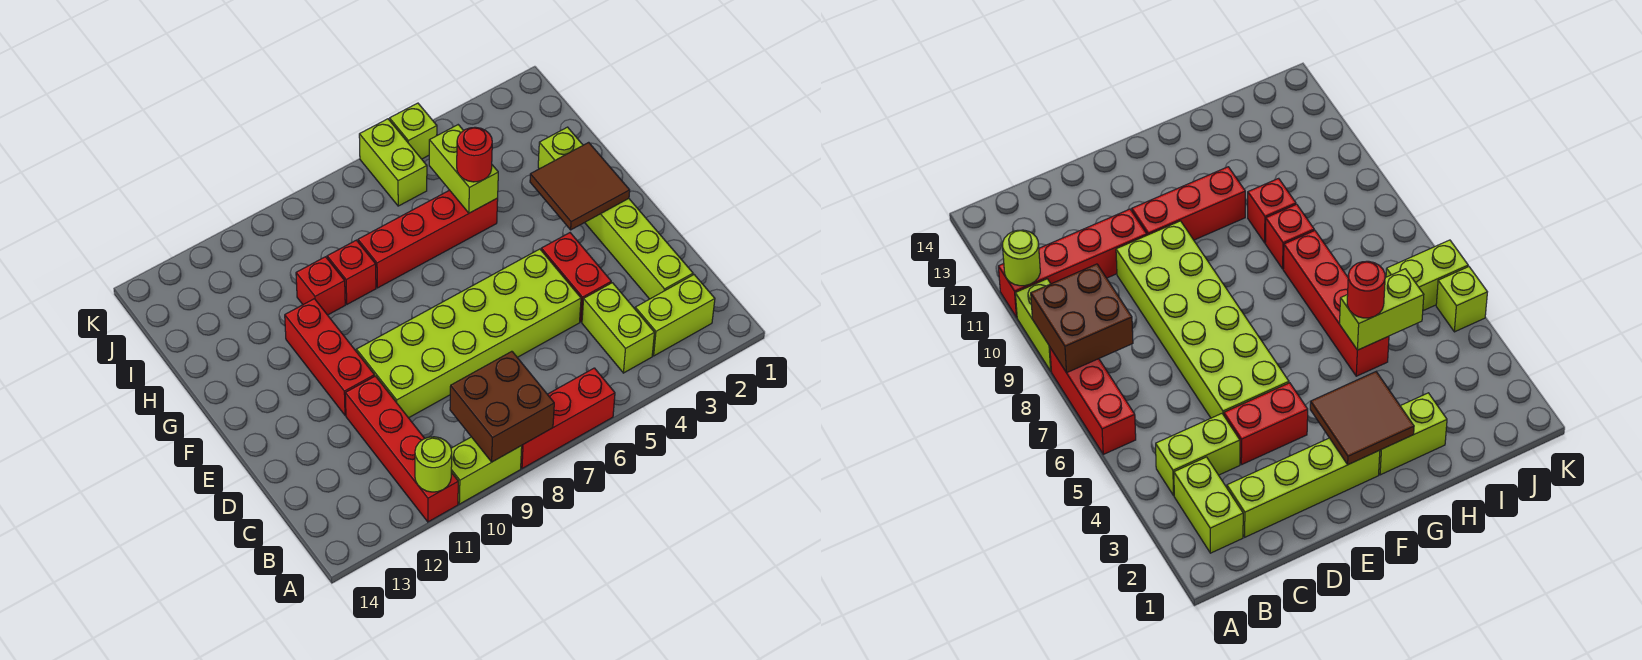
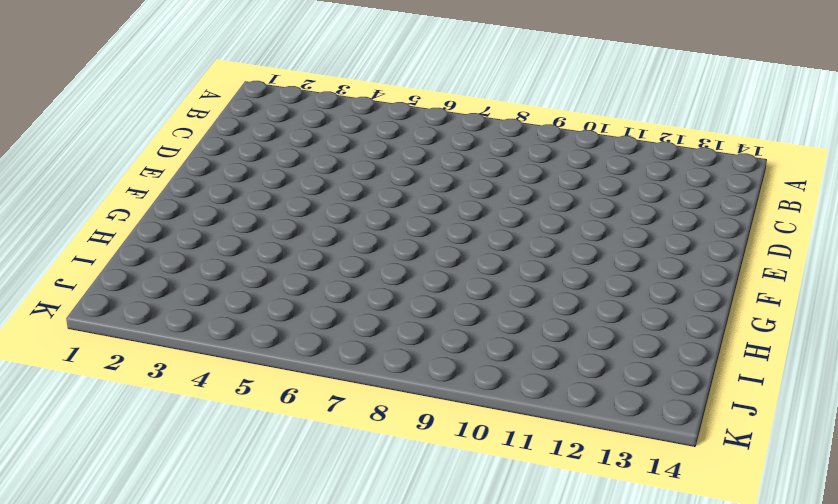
none -> red 1x3 brick [521,368,615,469]
none -> lime 1x2 brick [451,437,522,504]
none -> red 1x4 brick [345,376,458,522]

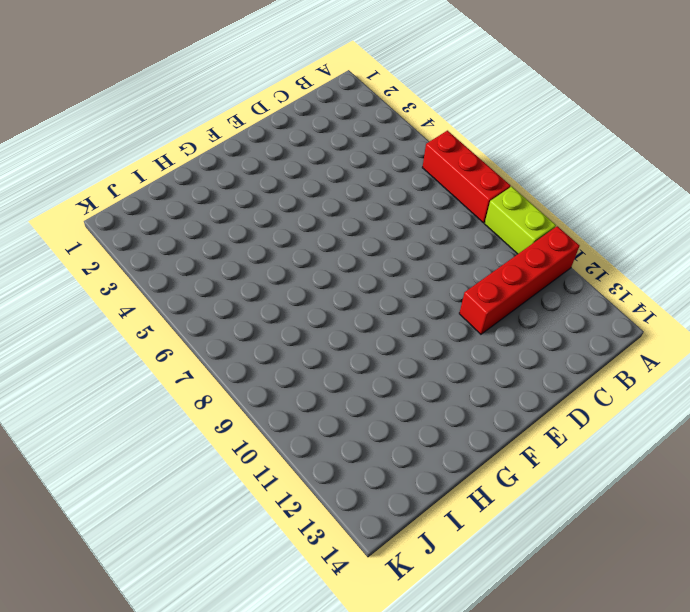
none -> lime 1x2 brick [635,275,715,356]
none -> lime 1x2 brick [582,283,654,373]
none -> lime 1x4 brick [585,199,693,299]

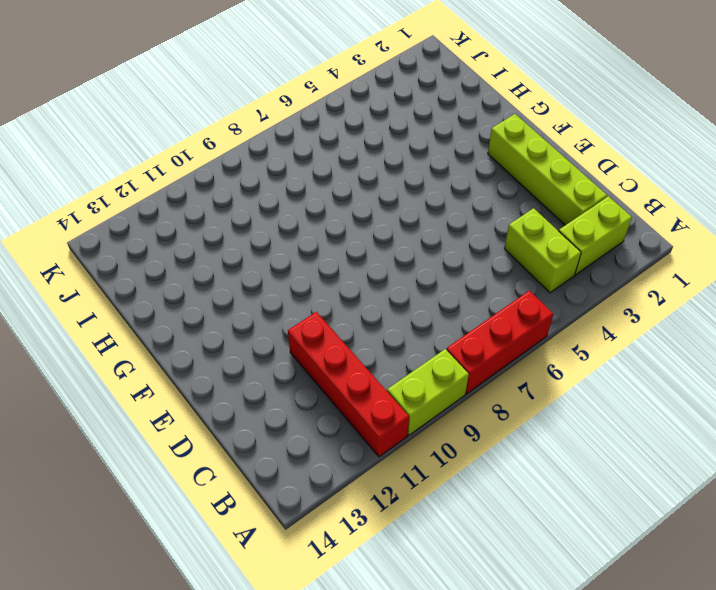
none -> red 1x2 brick [541,233,611,322]
none -> lime 2x6 brick [356,249,581,418]
none -> red 1x3 brick [285,299,374,415]

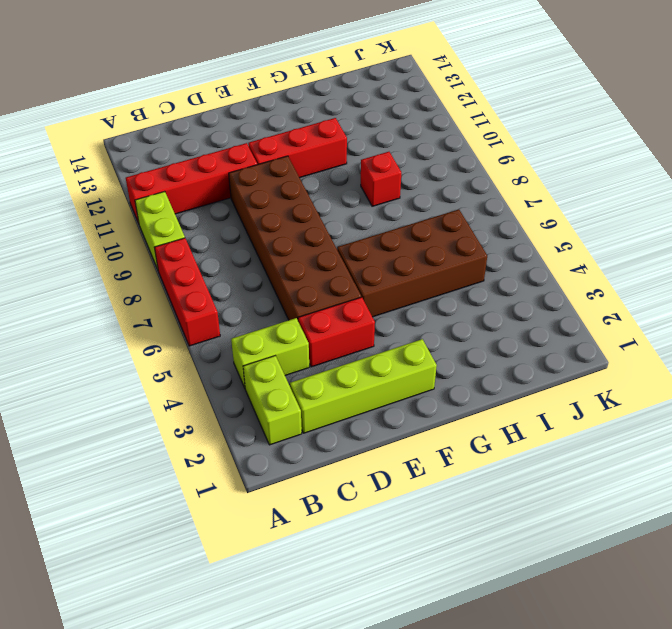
brown 2x6 brick [229,156,361,320] -> lime 2x6 brick [356,249,581,418]
brown 2x4 brick [337,210,487,317] -> red 1x4 brick [358,190,498,288]
none -> lime 1x2 brick [538,127,583,169]
none -> red 1x1 brick [296,257,345,315]
none -> lime 1x2 brick [359,119,427,206]

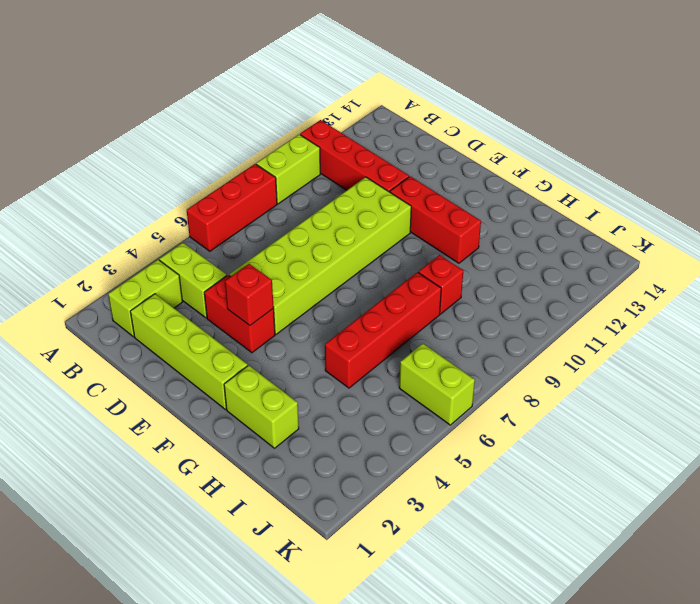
red 1x1 brick [225,264,274,325] -> red 1x1 brick moved to [296,257,345,315]
none -> lime 1x1 brick [390,103,437,159]
none -> brown 2x2 brick [450,351,554,462]
none -> lime 1x1 round brick [415,437,452,492]

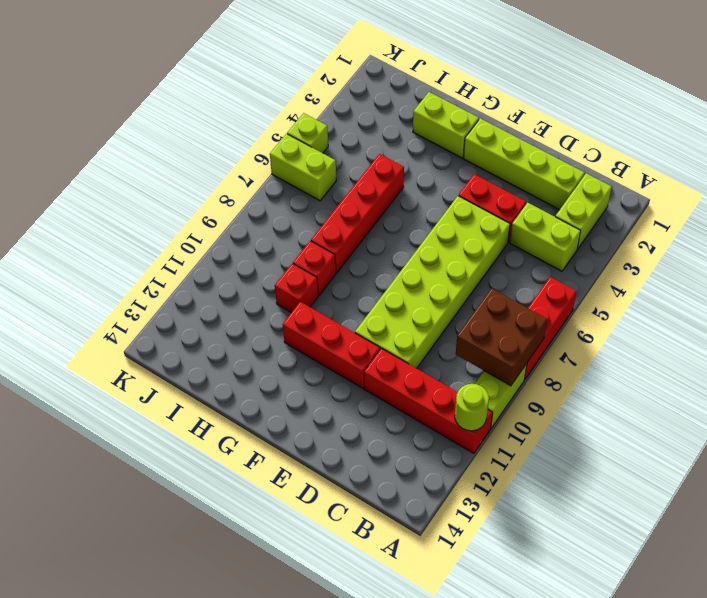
none -> brown 2x2 tile [530,142,630,230]
none -> lime 1x2 brick [429,125,498,213]
none -> red 1x1 round brick [457,127,492,182]

